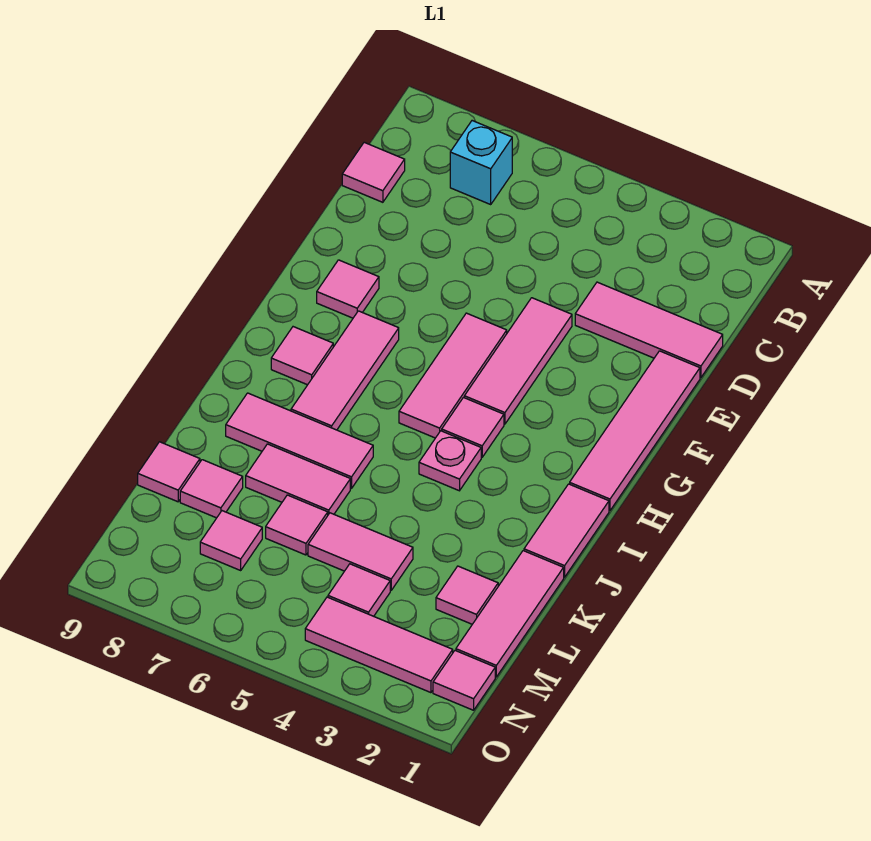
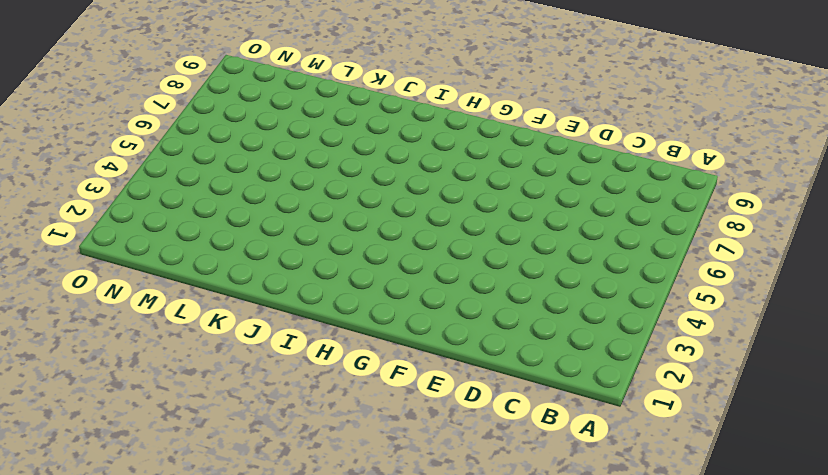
none -> cyan 1x1 brick [450,121,512,204]
none -> pink 1x1 tile [342,142,405,202]
none -> pink 1x3 tile [575,282,723,378]

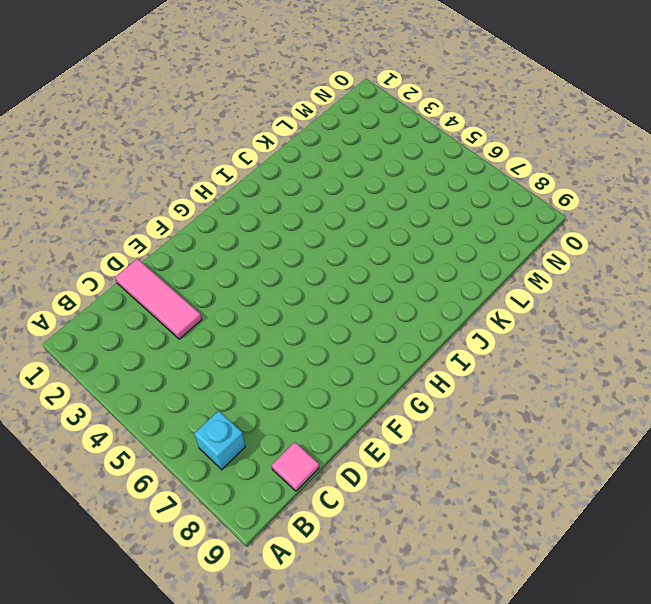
none -> pink 1x4 tile [570,351,700,511]
none -> pink 1x3 tile [464,298,572,424]
none -> pink 1x3 tile [399,313,507,438]

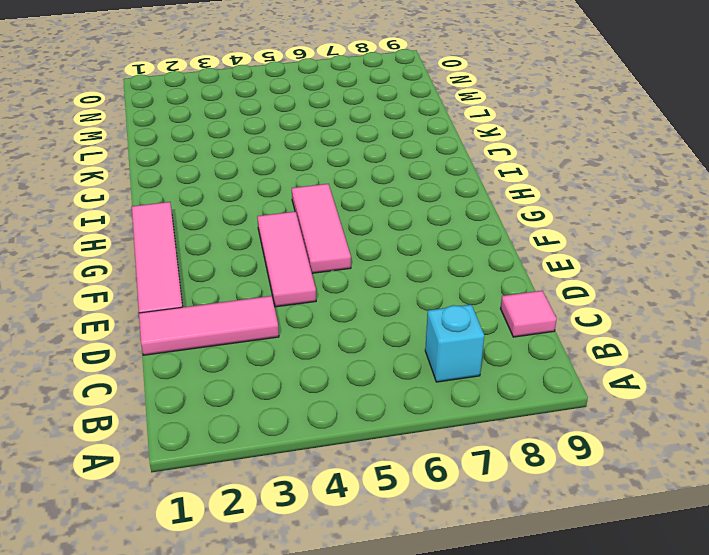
none -> pink 1x1 tile [317,260,379,318]
none -> pink 1x3 tile [291,311,399,430]
none -> pink 1x1 tile [442,398,504,457]

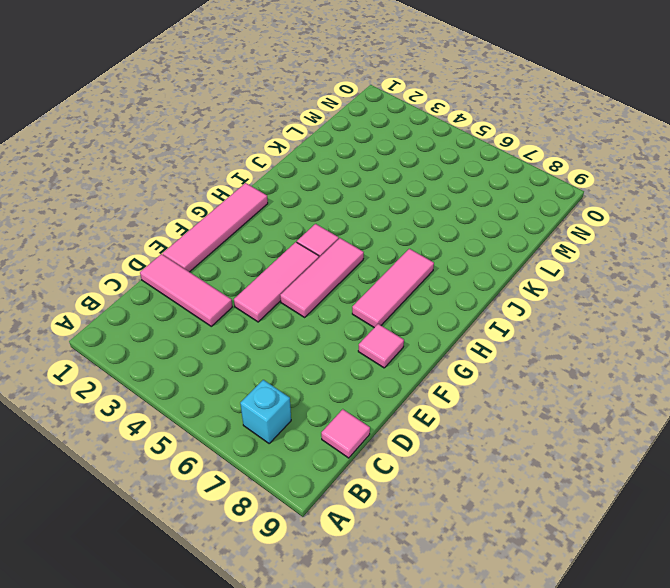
none -> pink 1x1 tile [271,327,333,385]
none -> pink 1x2 tile [524,484,609,577]
none -> pink 1x1 plate [419,431,481,491]

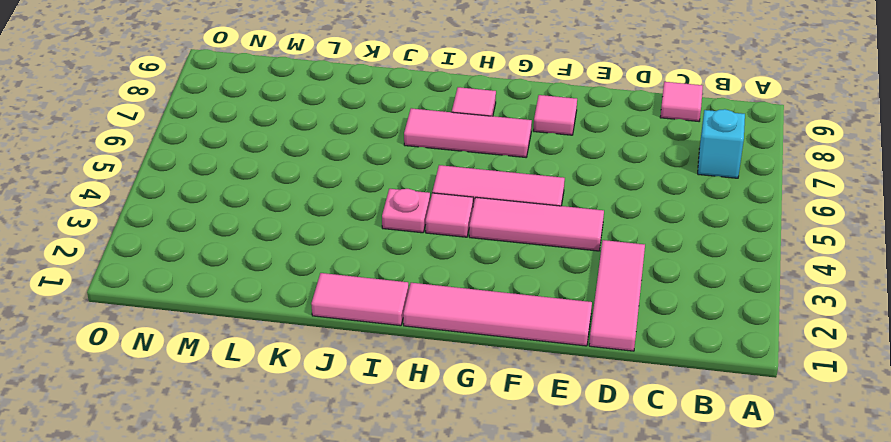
none -> pink 1x3 tile [226,393,373,489]
none -> pink 1x3 tile [456,551,564,677]
none -> pink 1x2 tile [246,444,350,515]

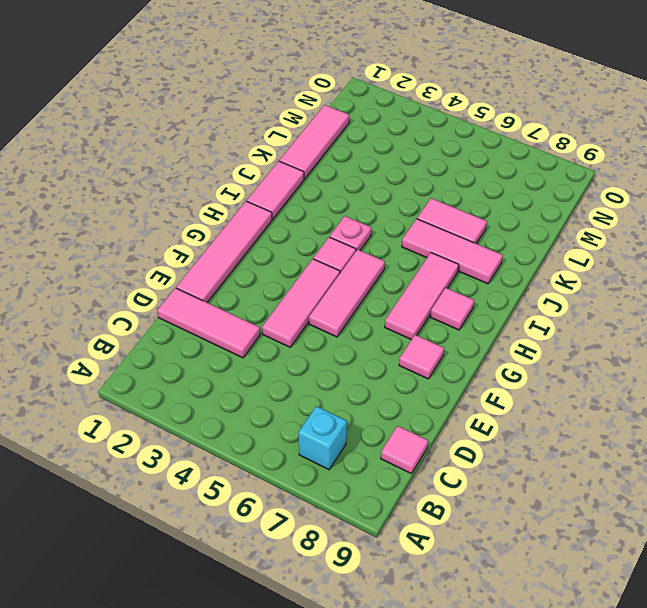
none -> pink 1x1 tile [436,566,498,624]
none -> pink 1x2 tile [308,513,413,590]
none -> pink 1x1 tile [266,495,328,555]

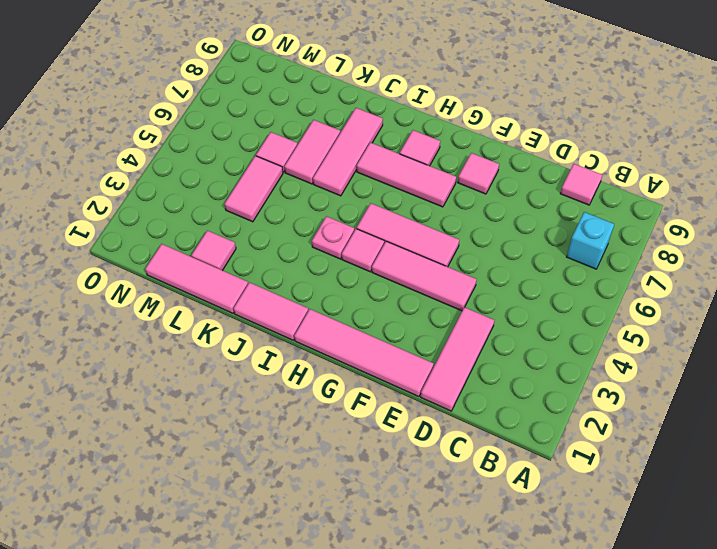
none -> pink 1x1 tile [180,460,243,518]
none -> pink 1x1 tile [138,442,200,502]
none -> pink 1x1 tile [328,564,390,616]

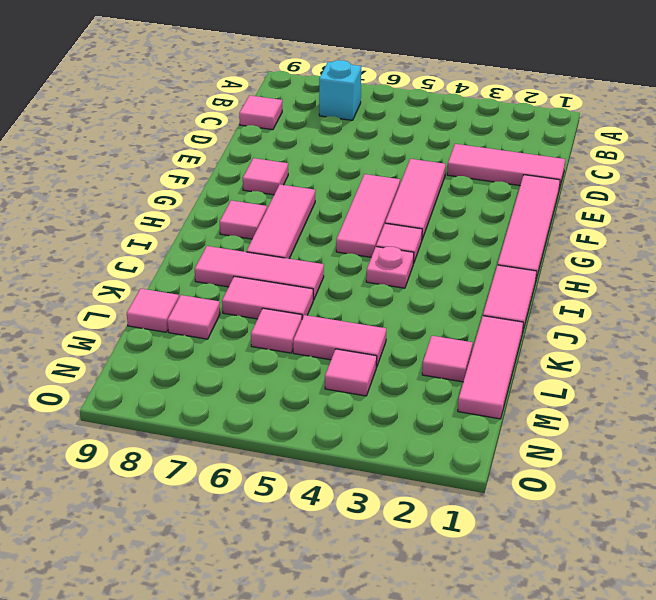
none -> pink 1x1 tile [200,511,262,570]
none -> pink 1x1 tile [433,651,495,710]
none -> pink 1x3 tile [305,597,453,693]

